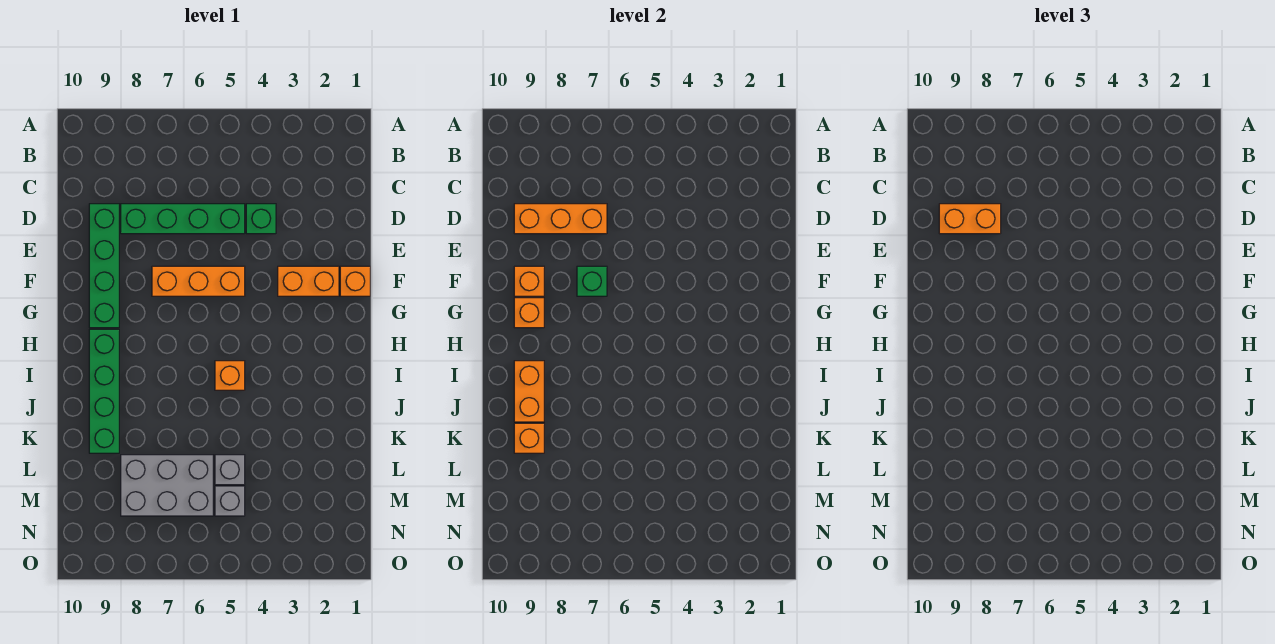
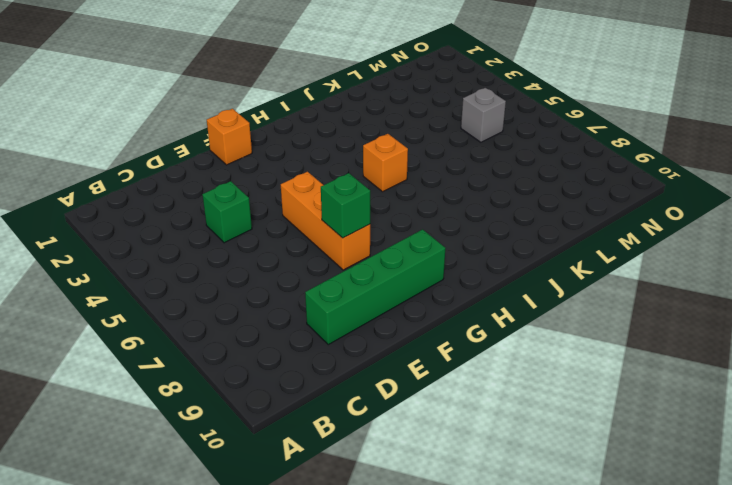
none -> green 1x4 brick [121,204,245,234]
none -> orange 1x2 brick [278,266,339,296]
none -> green 1x4 brick [89,329,119,453]

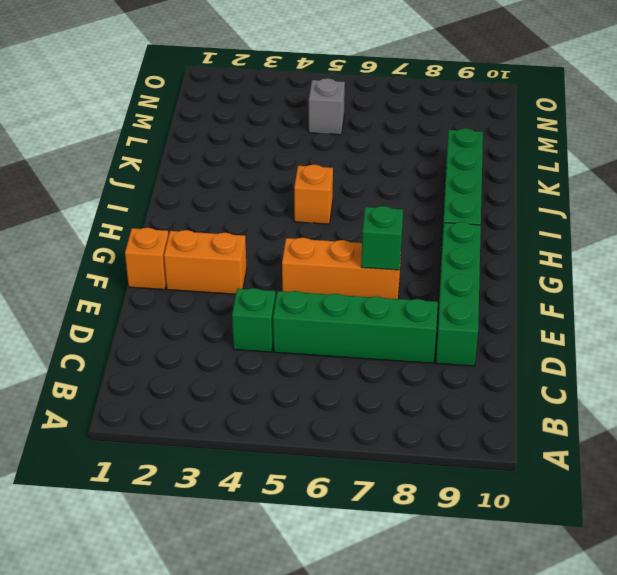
none -> grey 1x1 brick [215,455,245,485]
none -> grey 2x3 brick [121,455,213,516]
none -> orange 1x3 brick [514,204,607,234]

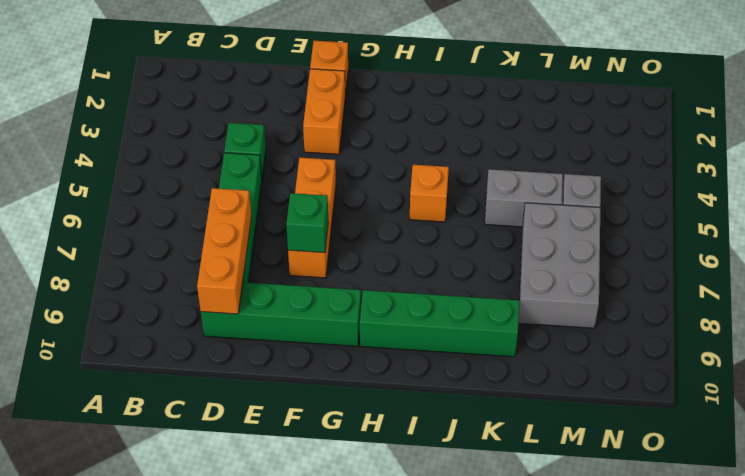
grey 1x2 brick [485,169,563,227] -> grey 1x1 brick [215,455,245,485]
none -> orange 1x1 brick [514,266,544,296]
none -> orange 1x1 brick [514,298,544,328]
none -> orange 1x2 brick [514,361,544,422]

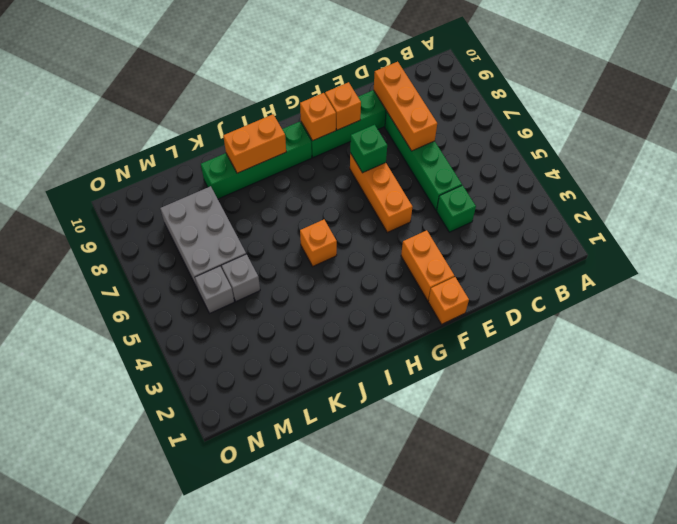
none -> orange 1x1 brick [514,423,544,453]
none -> orange 1x2 brick [939,204,1001,234]

